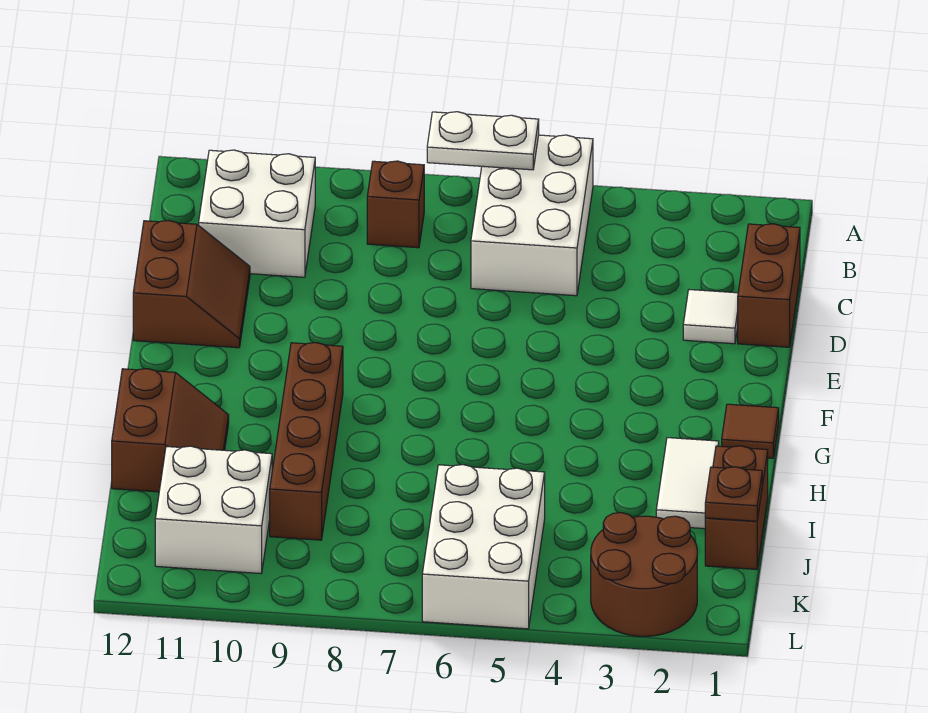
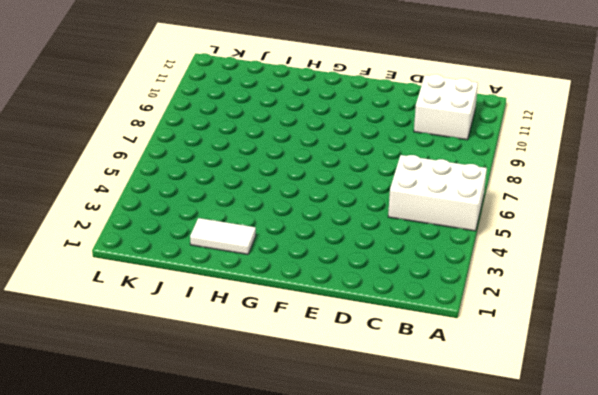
none -> brown 1x1 brick [367,161,424,248]
none -> brown 1x2 brick [738,224,800,347]
none -> white 1x1 tile [683,290,738,344]

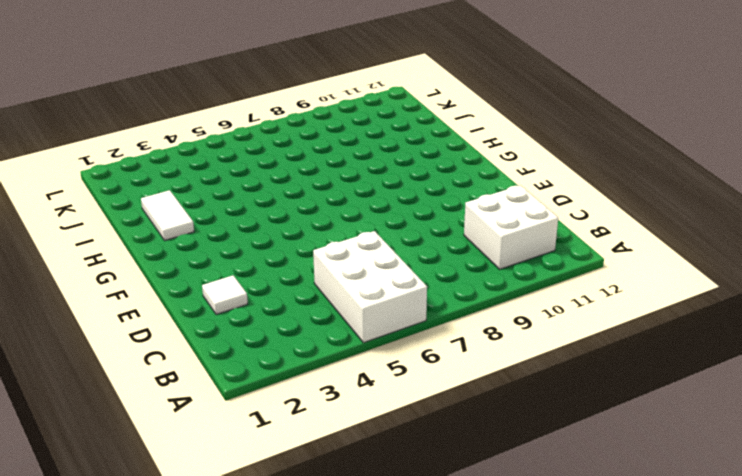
none -> brown 1x1 brick [367,161,424,248]
none -> brown 1x2 brick [738,224,800,347]
none -> brown 2x2 slope [133,220,250,348]

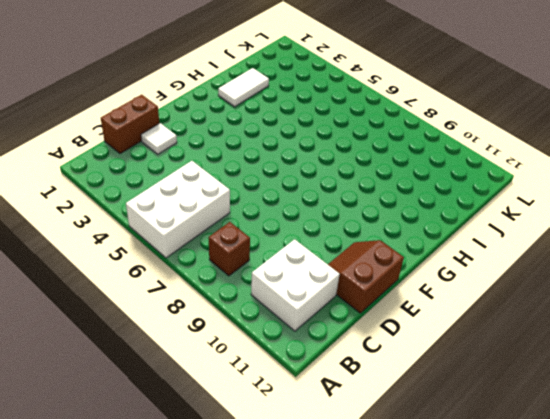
none -> brown 1x1 tile [722,404,779,458]
none -> brown 1x4 brick [270,343,343,540]
none -> brown 2x2 slope [112,369,229,492]

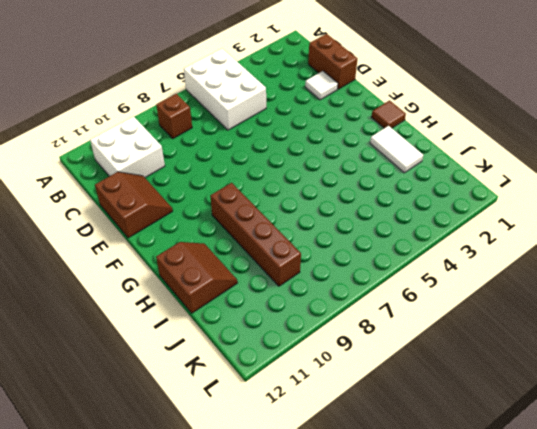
none -> brown 1x2 brick [705,446,768,569]
none -> white 2x3 brick [422,465,545,629]
none -> white 2x2 brick [155,446,272,573]

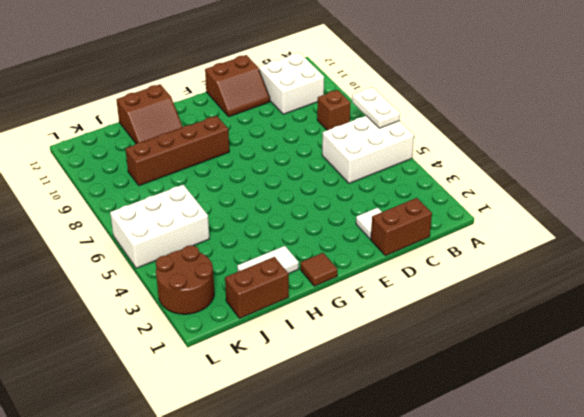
none -> white 2x2 brick [155,446,272,573]
none -> brown 1x1 plate [705,467,762,521]

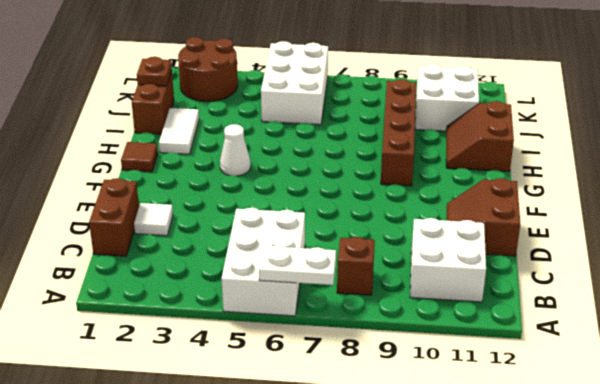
white 1x1 cone [220,124,251,176] -> none

